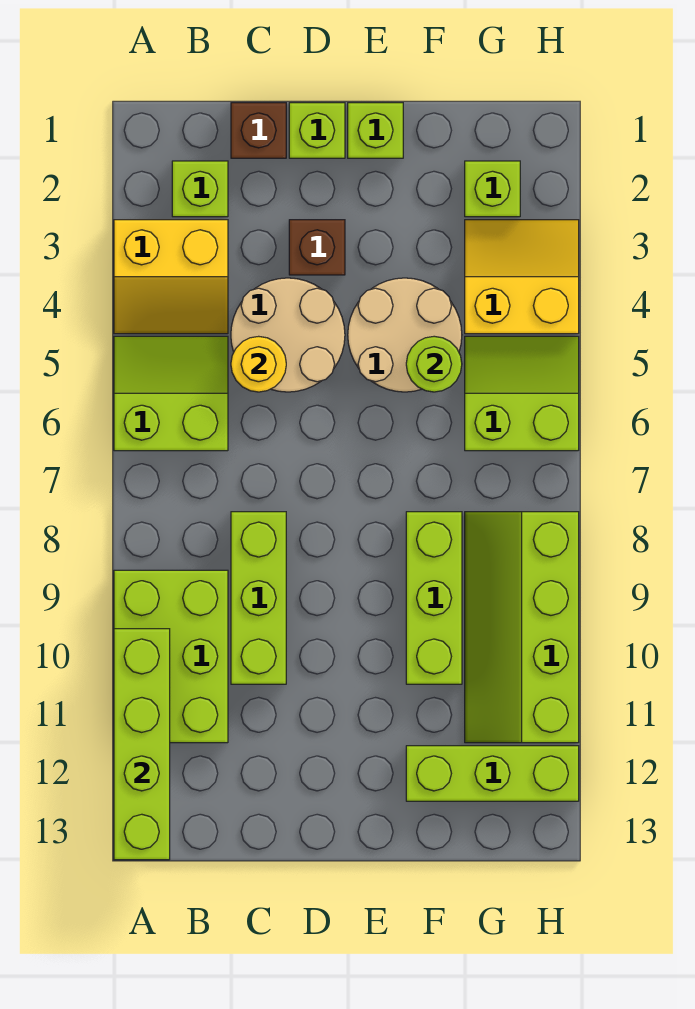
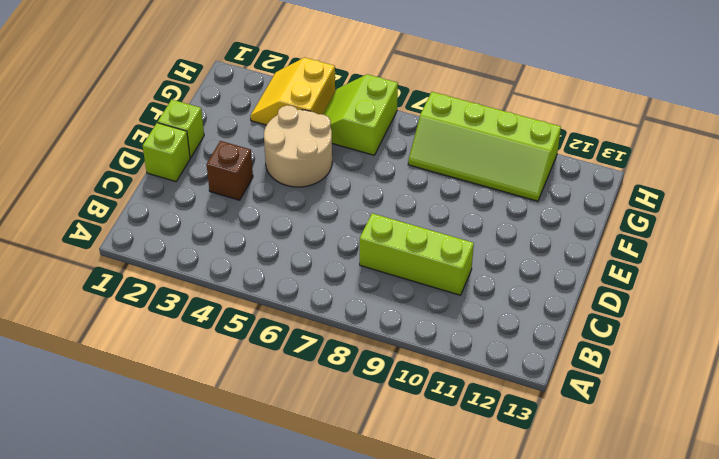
none -> yellow 2x2 slope [114,220,228,334]
none -> lime 2x2 slope [114,336,228,451]
none -> lime 2x3 brick [114,570,228,743]

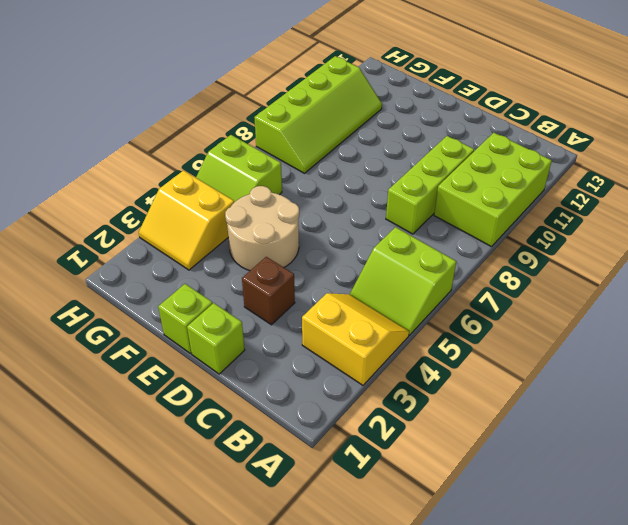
none -> lime 1x1 brick [172,161,228,217]
none -> brown 1x1 brick [231,103,286,158]
none -> tan 2x2 round brick [231,278,345,392]

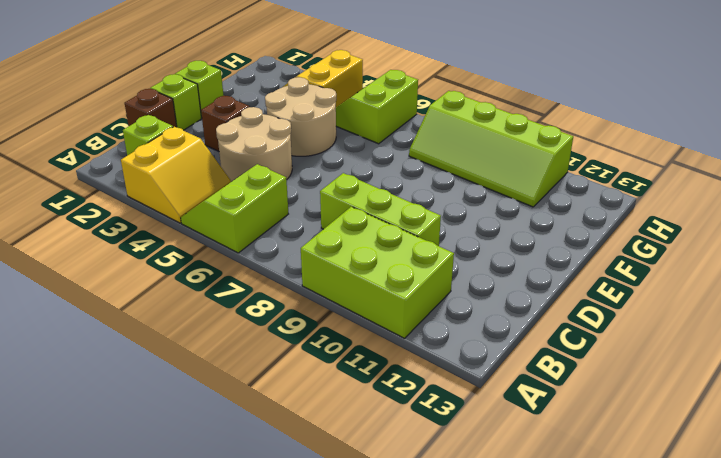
none -> lime 1x3 brick [406,512,462,684]
none -> lime 1x3 brick [406,746,579,801]
none -> lime 1x1 brick [465,161,520,217]

